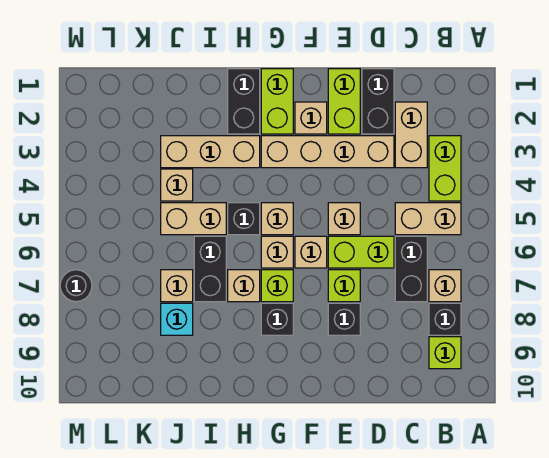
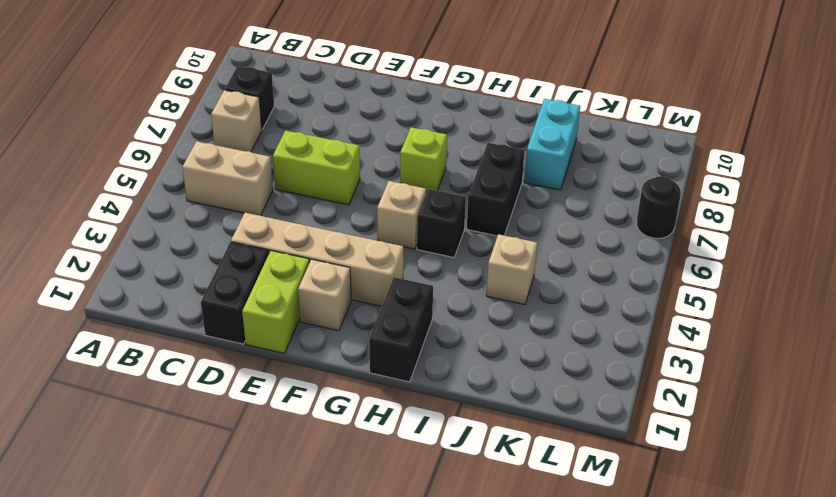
cyan 1x2 brick [524,99,580,190] -> cyan 1x1 brick [161,303,193,335]
none -> lime 1x2 brick [429,136,461,201]
none -> lime 1x1 brick [429,337,461,369]
none -> tan 1x2 brick [395,102,427,168]
none -> black 1x2 brick [395,236,427,302]

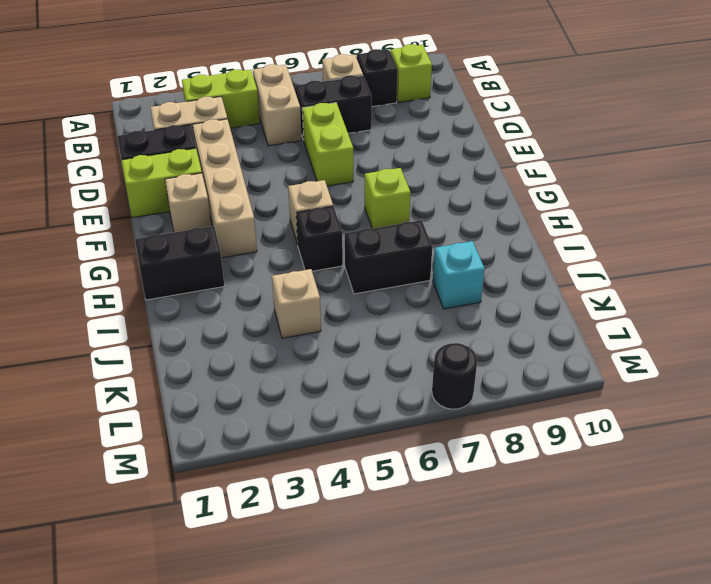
none -> tan 1x1 brick [328,203,360,235]
none -> lime 1x1 brick [328,270,360,302]
none -> black 1x1 brick [328,303,360,335]
none -> tan 1x1 brick [295,236,327,268]

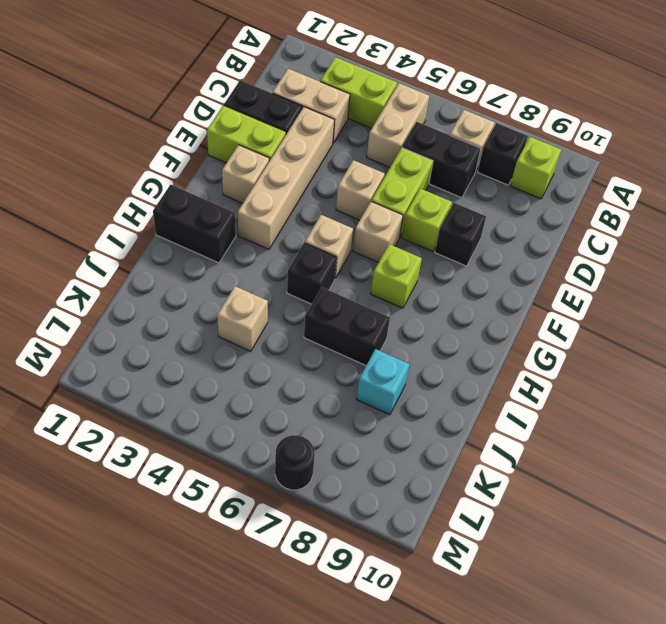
none -> lime 1x2 brick [261,69,293,134]
none -> tan 1x1 brick [261,236,293,268]
none -> black 1x1 brick [261,303,293,335]
none -> tan 1x3 brick [161,136,260,168]

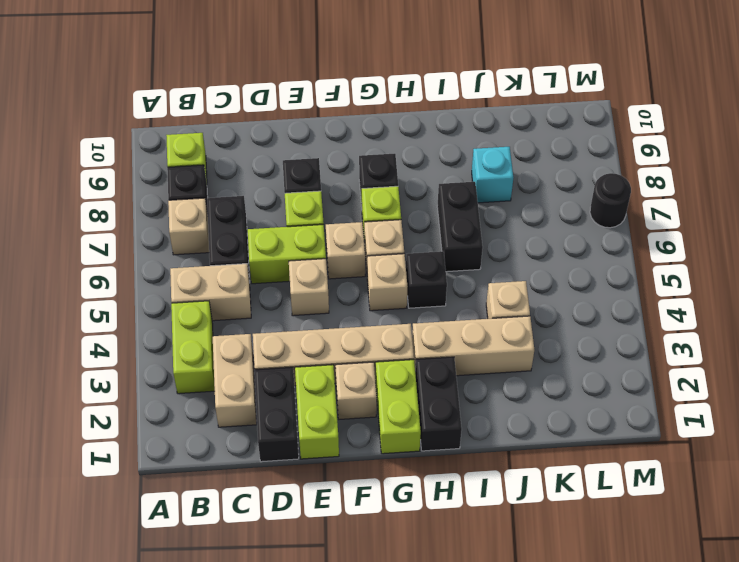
none -> tan 1x1 brick [228,270,260,302]
none -> tan 1x2 brick [161,203,226,235]
none -> tan 1x1 brick [161,270,193,302]

